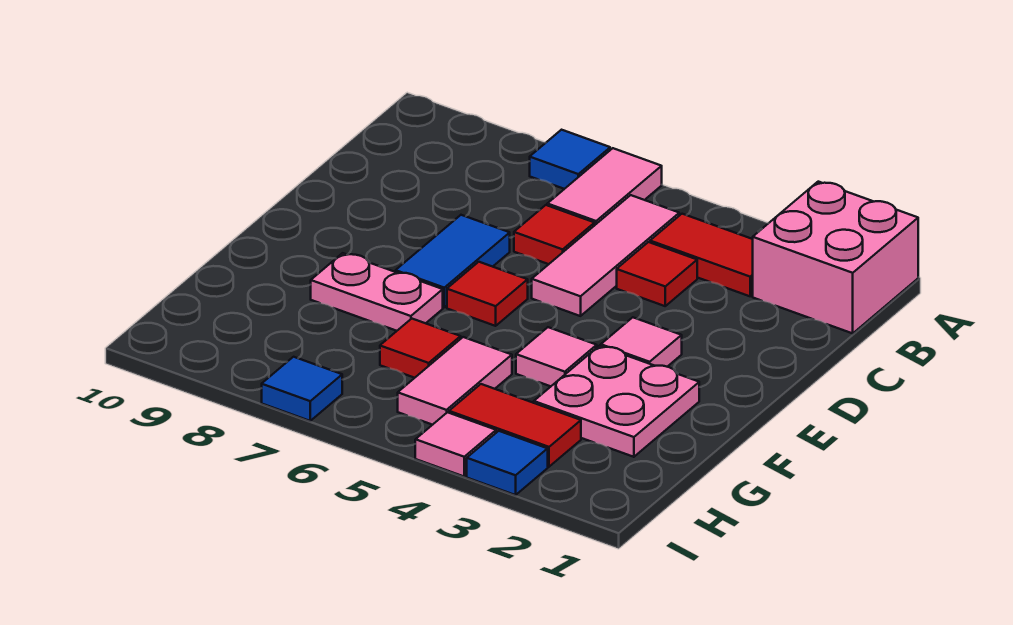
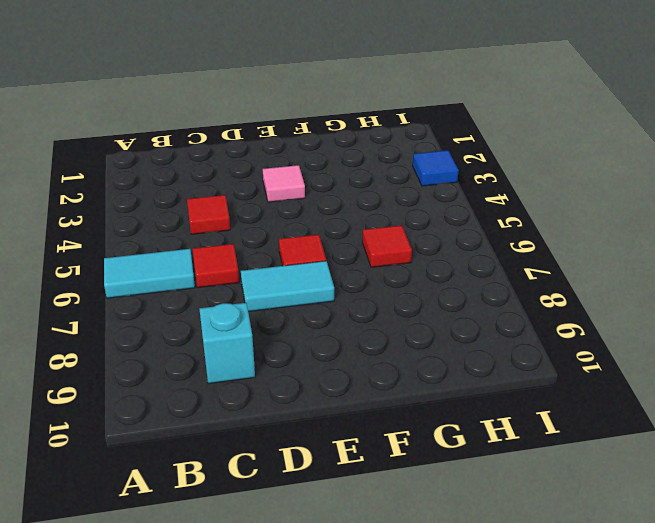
cyan 1x2 tile [104,249,195,298] -> pink 1x2 tile [547,148,662,225]
cyan 1x1 brick [200,303,255,384] -> none
cyan 1x2 tile [241,261,334,312] -> blue 1x2 tile [396,215,510,307]
none -> pink 2x2 brick [753,182,918,333]
none -> blue 1x1 tile [530,130,610,189]
none -> red 1x2 tile [650,214,753,296]

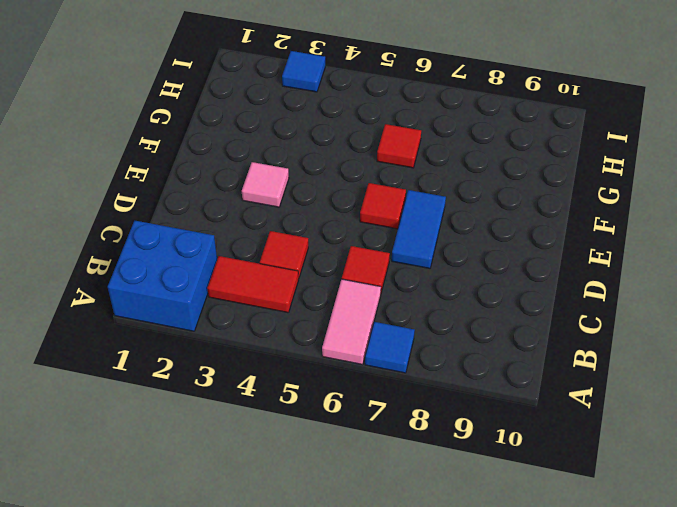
blue 2x2 brick [108,221,217,331] -> pink 2x2 brick [753,182,918,333]
none -> pink 1x3 tile [532,195,679,316]
none -> pink 2x2 plate [534,346,699,457]
none -> pink 1x1 tile [516,327,597,386]

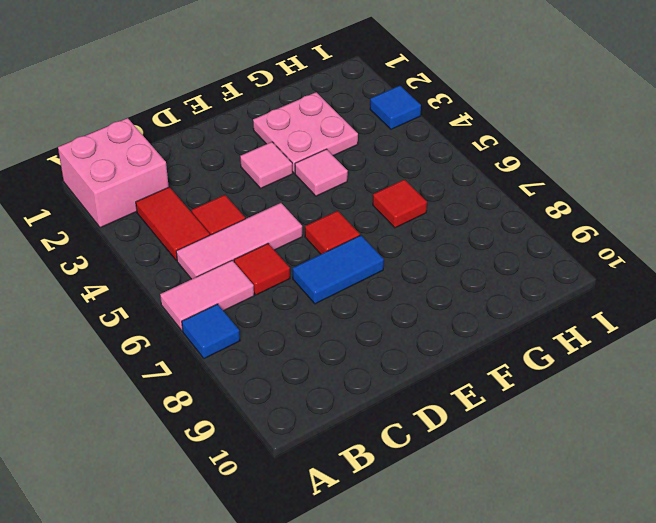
none -> pink 1x2 plate [311,253,443,331]
none -> pink 1x2 tile [398,337,512,425]
none -> red 1x2 tile [449,384,581,467]

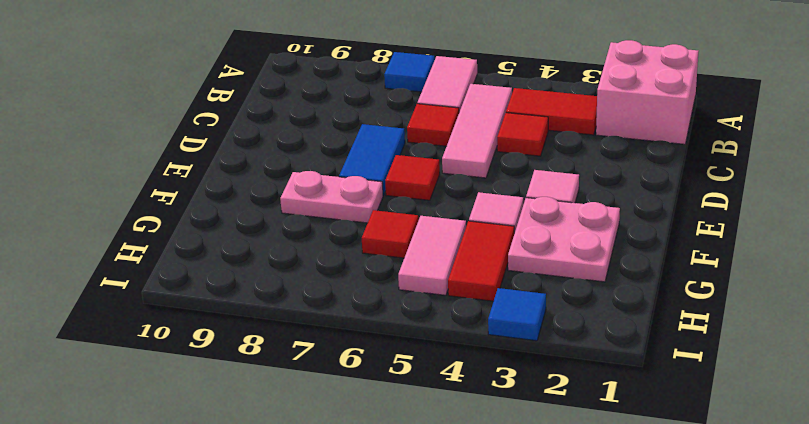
red 1x2 tile [448,221,514,301] -> red 1x2 tile turned to [449,384,581,467]
none -> pink 1x1 tile [415,412,496,476]
none -> blue 1x1 tile [262,357,342,421]

